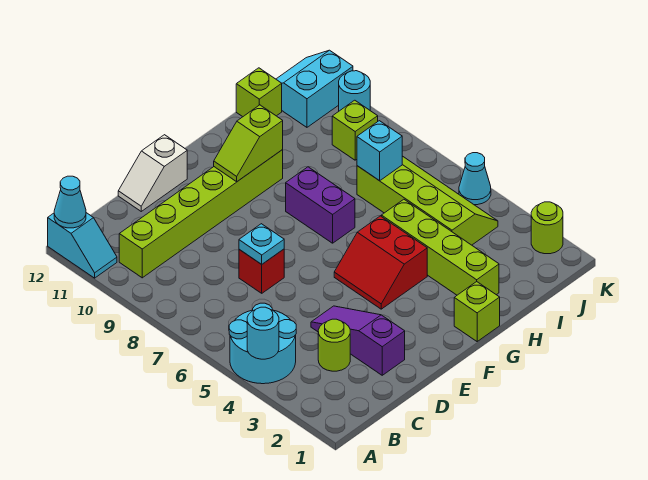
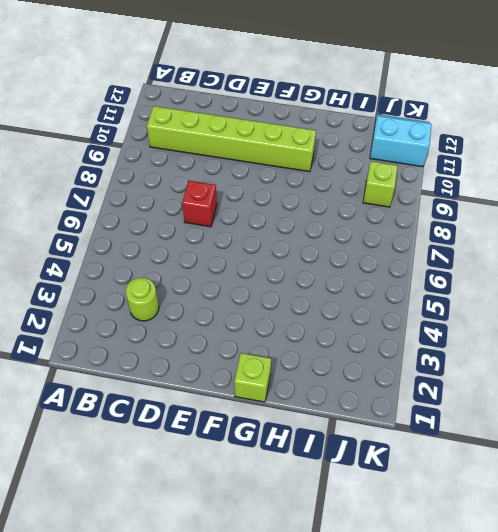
none -> cyan 2x2 round brick [229,303,296,384]
none -> cyan 1x2 slope [48,213,117,278]
none -> purple 1x3 slope [311,306,405,375]

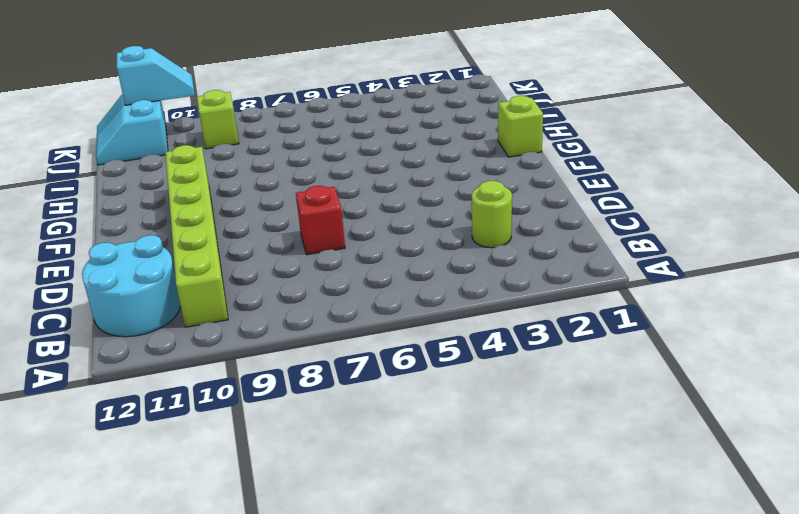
cyan 2x2 round brick [82,235,181,337] -> cyan 2x2 round brick moved to [229,303,296,384]
cyan 1x2 slope [117,46,195,105] -> cyan 1x2 slope moved to [48,213,117,278]
none -> purple 1x3 slope [311,306,405,375]
none -> white 1x2 slope [118,135,187,211]
none -> red 2x2 slope [334,216,427,309]

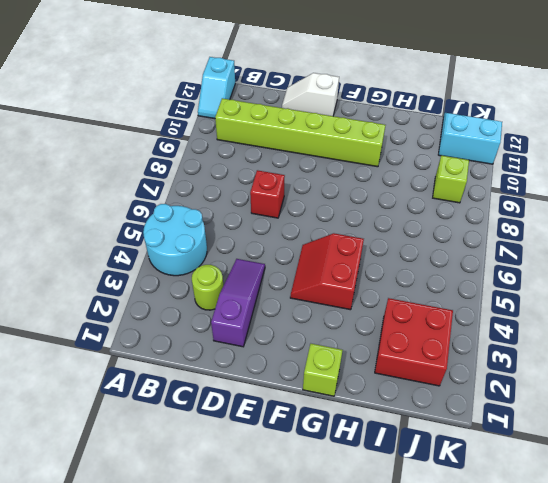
red 2x2 brick [375,298,453,386] -> none
none -> purple 1x2 brick [286,167,355,243]
none -> lime 1x4 brick [381,199,499,295]
none -> lime 2x4 slope [357,156,498,245]

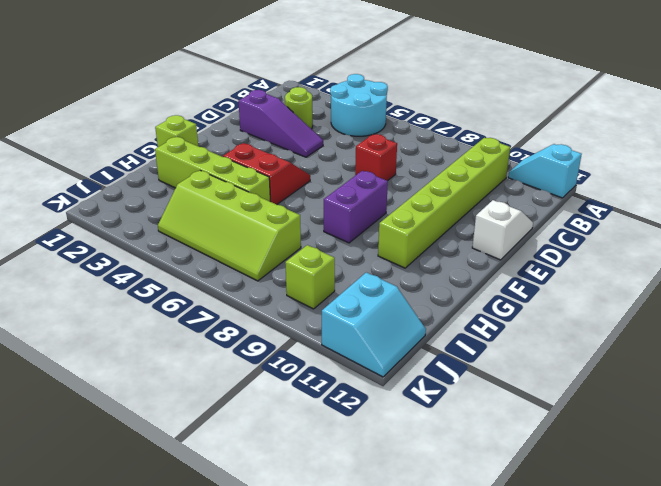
purple 1x2 brick [324,171,388,243] -> purple 1x2 brick turned to [286,167,355,243]
none -> lime 1x1 brick [236,68,282,117]
none -> lime 1x1 round brick [531,202,563,254]
none -> cyan 1x1 cone [459,153,491,205]

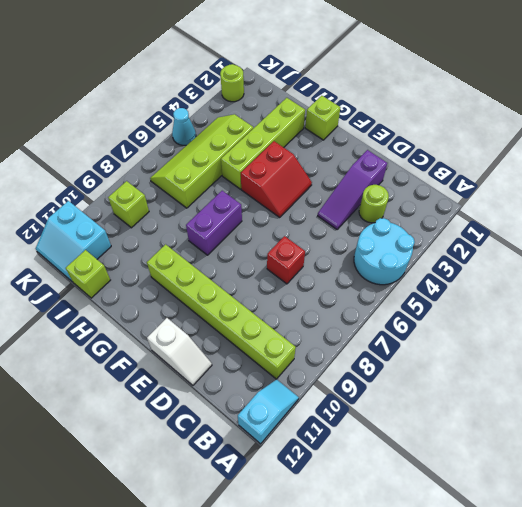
none -> cyan 1x1 round brick [339,71,370,111]
none -> cyan 1x1 round brick [247,307,279,359]
none -> cyan 1x1 cone [54,176,86,228]

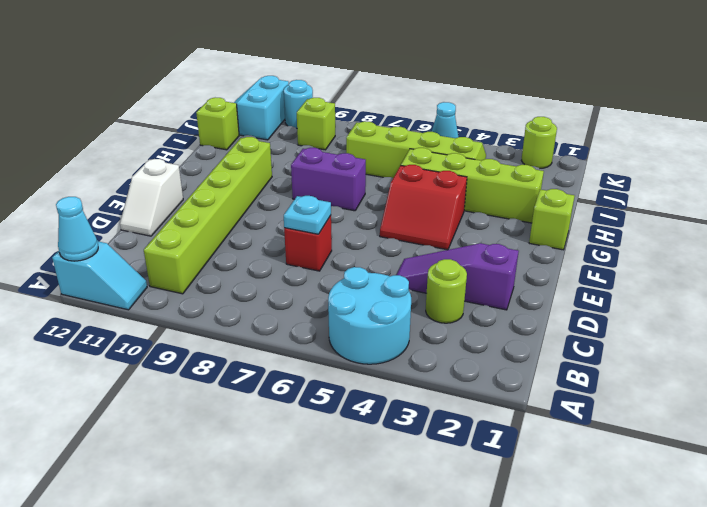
none -> cyan 1x1 round brick [247,307,279,359]
none -> lime 1x2 slope [214,105,283,182]
none -> cyan 1x1 brick [357,121,402,181]

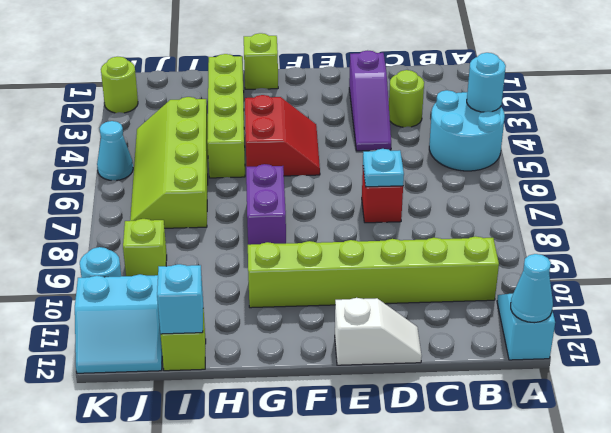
cyan 1x1 brick [157,264,203,334] -> cyan 1x1 brick moved to [357,121,402,181]
none -> lime 1x2 slope [214,105,283,182]

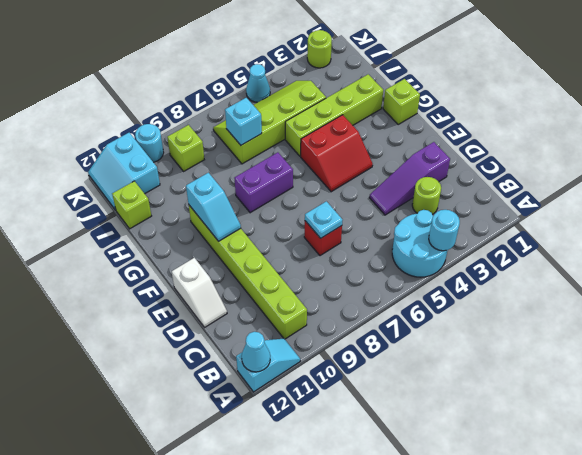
cyan 1x2 slope [186,173,241,241] -> lime 1x2 slope [214,105,283,182]

